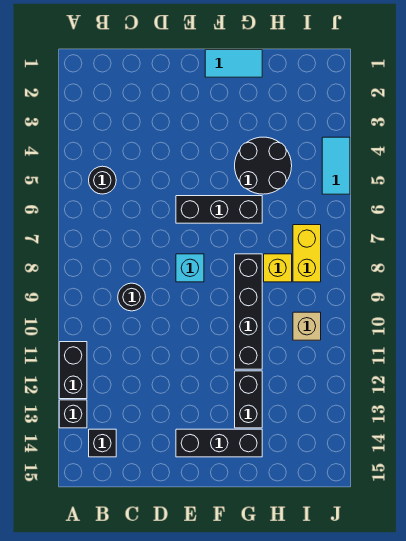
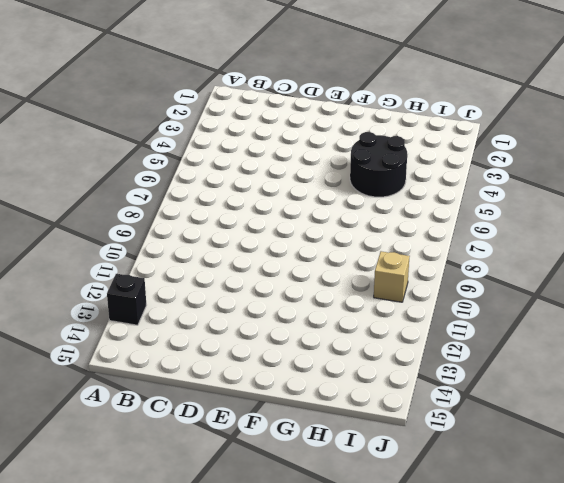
none -> black 1x2 brick [59,342,87,399]
none -> black 1x1 round brick [89,166,116,194]
none -> black 1x1 brick [89,429,116,457]

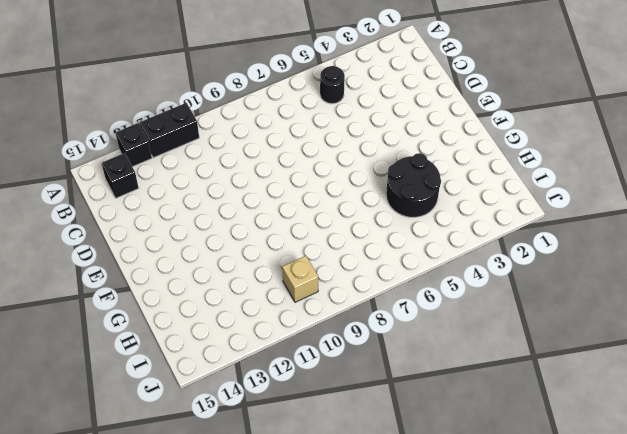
none -> black 1x1 round brick [118,283,145,311]
none -> black 1x3 brick [176,196,262,223]
none -> cyan 1x1 brick [176,254,204,282]

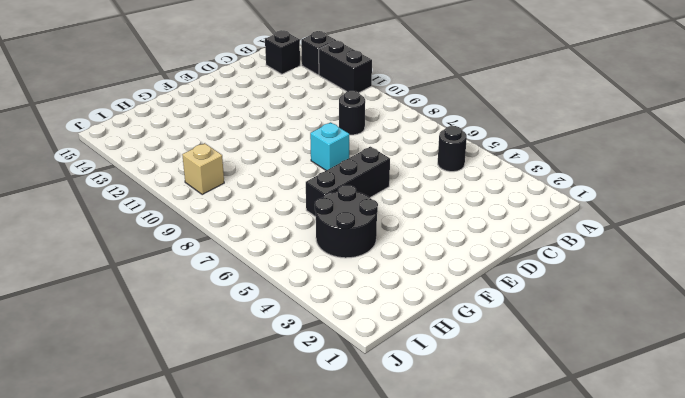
none -> black 1x3 brick [176,429,262,457]
none -> cyan 1x2 tile [205,50,262,77]
none -> black 1x4 brick [235,254,262,369]

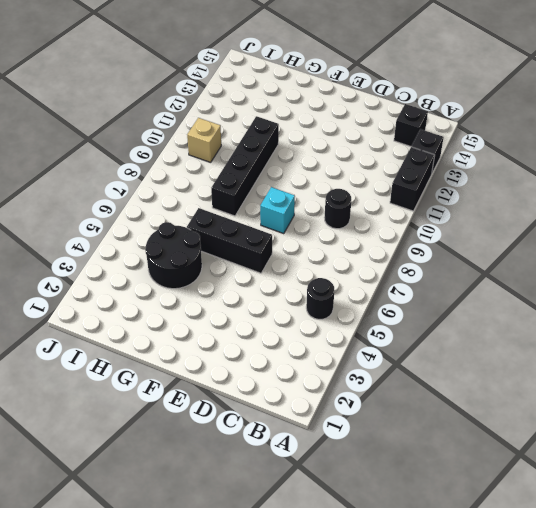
none -> black 1x3 brick [176,429,262,457]
none -> cyan 1x2 tile [205,50,262,77]
none -> black 1x2 brick [235,371,262,428]

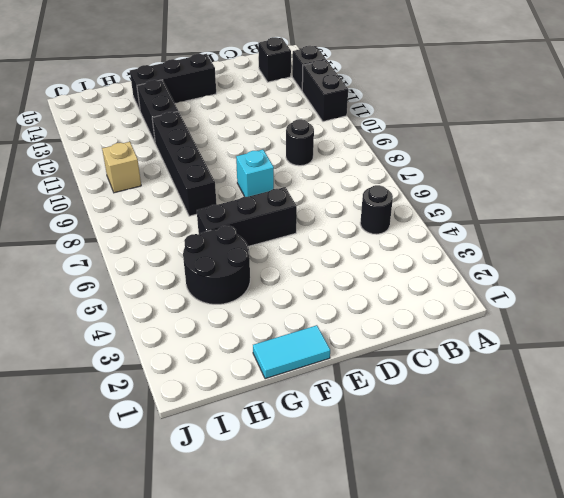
none -> yellow 1x1 brick [264,254,292,282]
none -> yellow 1x2 brick [293,225,321,282]
none -> cyan 1x2 tile [322,137,350,194]

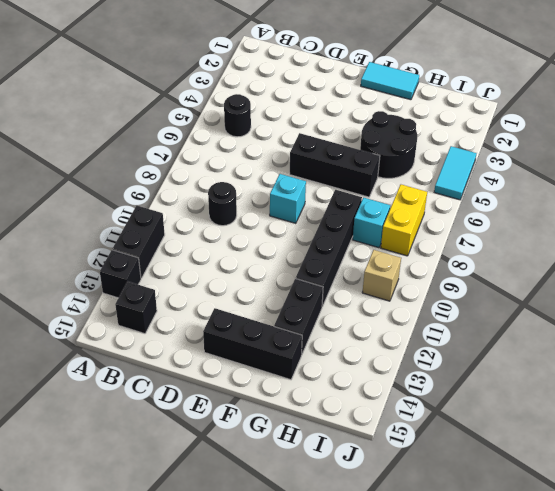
cyan 1x1 brick [353,198,390,248] -> yellow 1x1 brick [264,254,292,282]

